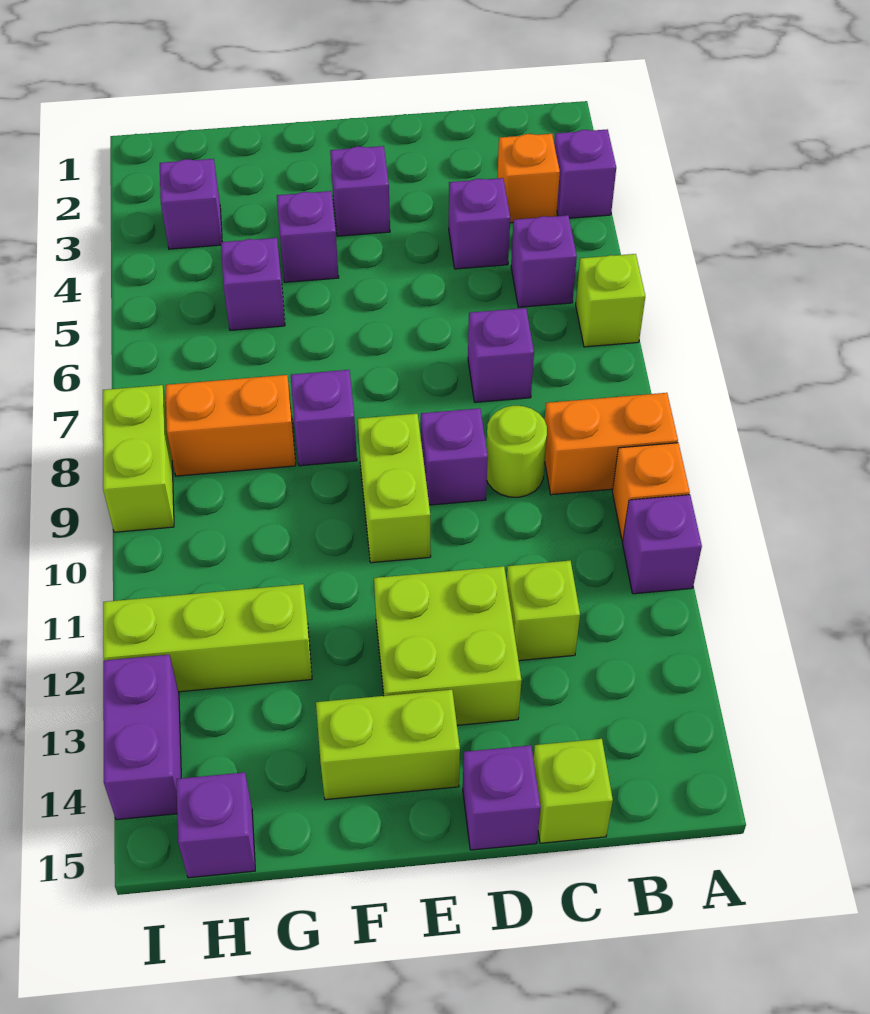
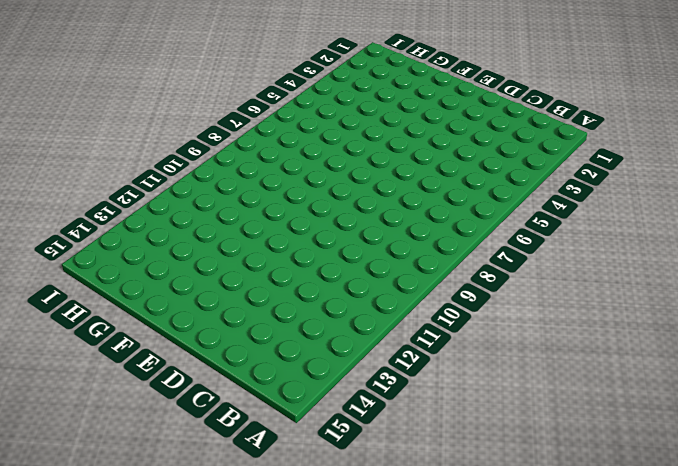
none -> purple 1x1 brick [554,129,616,218]
none -> lime 1x1 brick [576,254,645,347]
none -> orange 1x2 brick [545,393,678,495]

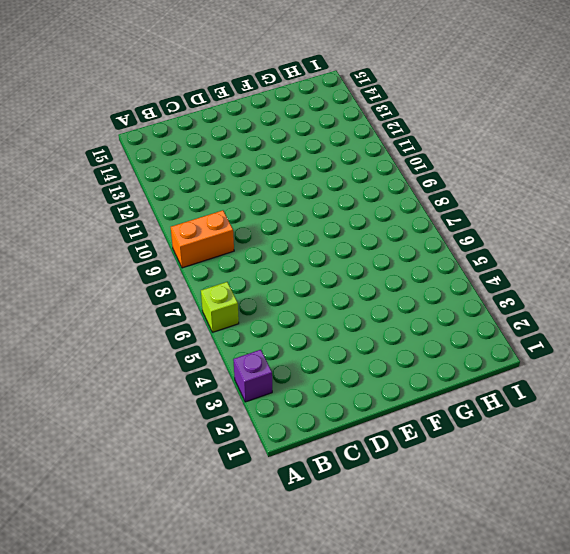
none -> orange 1x1 brick [612,443,690,541]
none -> purple 1x1 brick [622,495,702,594]
none -> orange 1x1 brick [497,134,560,223]

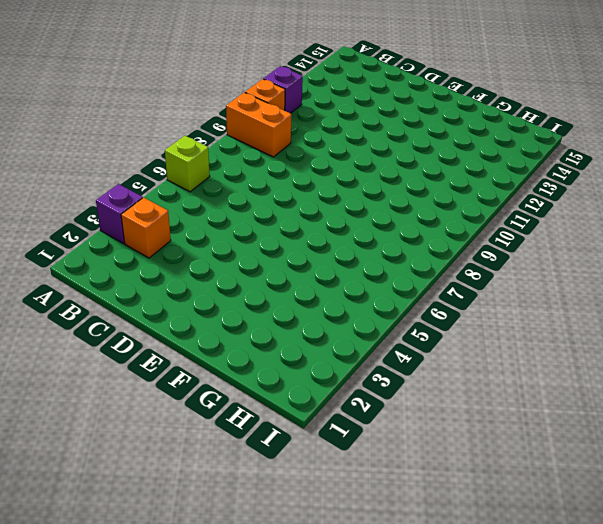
none -> purple 1x1 brick [511,215,577,307]
none -> purple 1x1 brick [449,178,510,269]
none -> purple 1x1 brick [468,308,534,402]

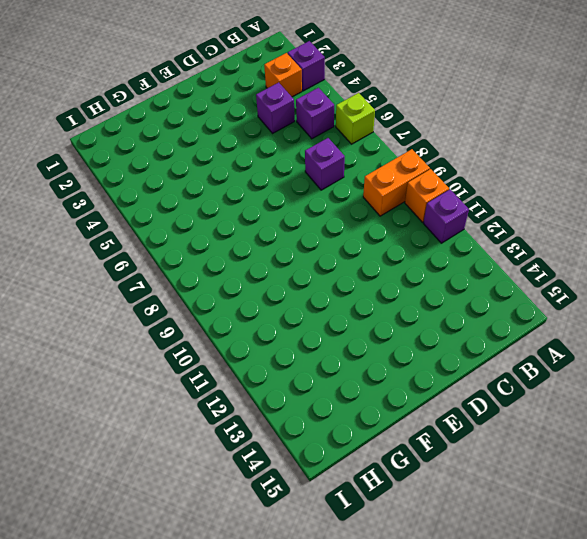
none -> lime 1x1 round brick [486,406,547,497]
none -> lime 1x1 brick [507,561,580,661]
none -> lime 1x1 brick [533,739,613,843]

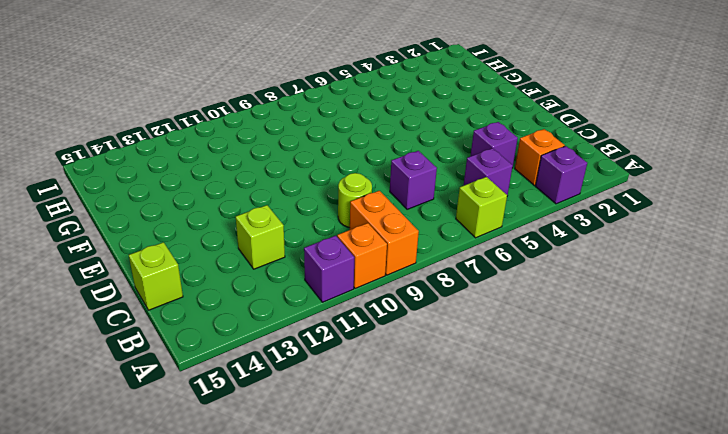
none -> purple 1x1 brick [421,408,488,505]
none -> lime 2x2 brick [374,566,521,725]
none -> purple 1x1 brick [463,745,541,850]

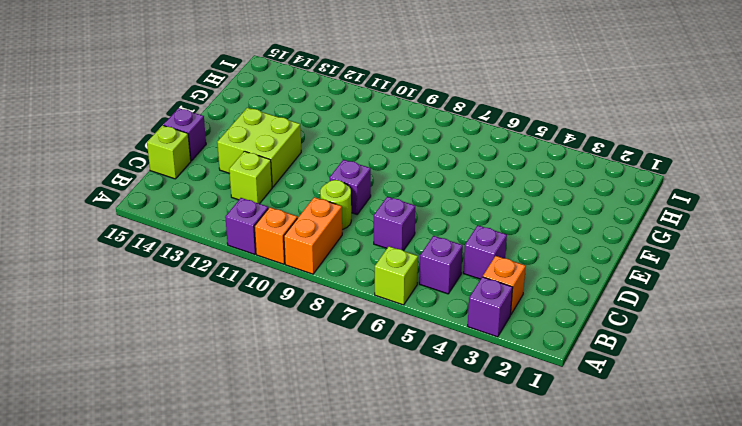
none -> purple 1x1 brick [330,146,390,236]
none -> lime 1x2 brick [358,414,431,563]
none -> lime 1x2 brick [316,690,460,800]

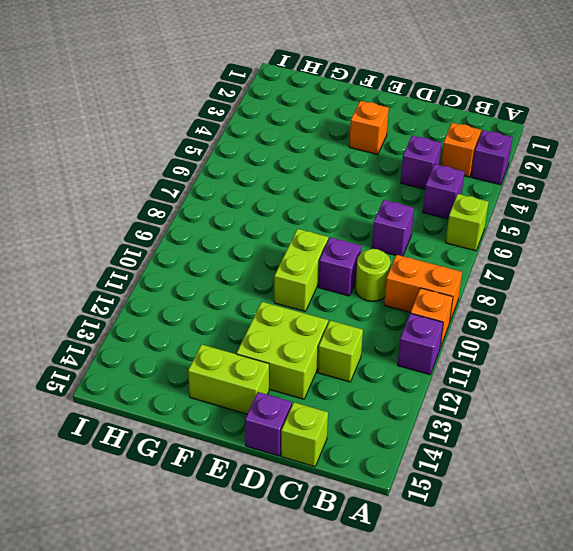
orange 1x1 brick [349,101,389,154] -> purple 1x1 brick [330,146,390,236]
none -> purple 1x1 brick [277,191,339,282]
none -> purple 1x1 brick [291,370,357,466]
none -> purple 1x1 brick [221,238,285,330]

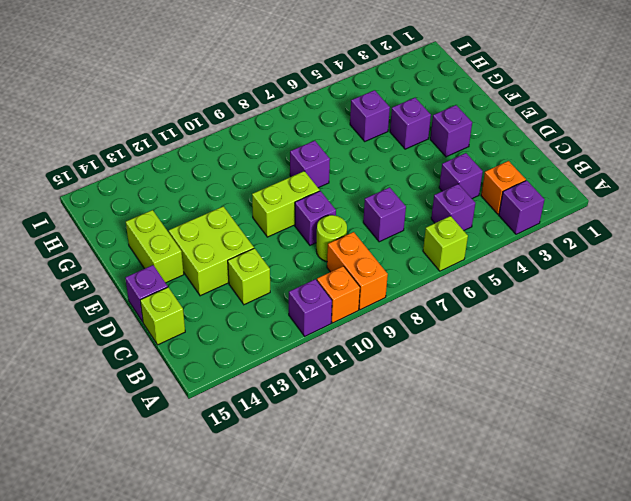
none -> orange 1x2 brick [166,375,296,476]
none -> lime 1x3 brick [103,584,312,692]
none -> purple 1x1 brick [160,159,222,249]

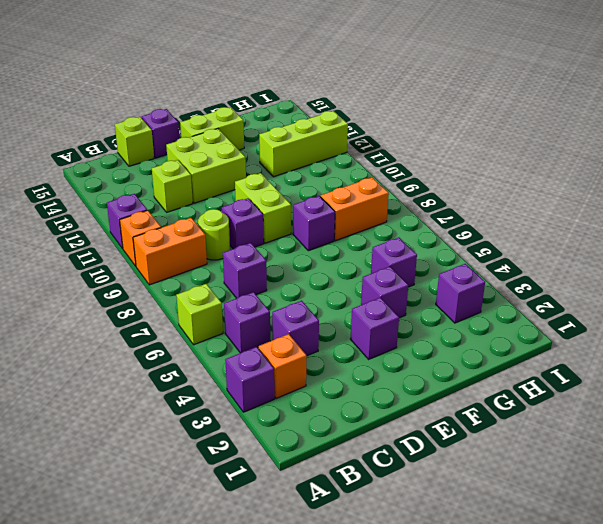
none -> purple 1x1 brick [176,772,255,878]
none -> lime 1x2 brick [103,385,174,532]
none -> purple 1x2 brick [103,655,181,820]

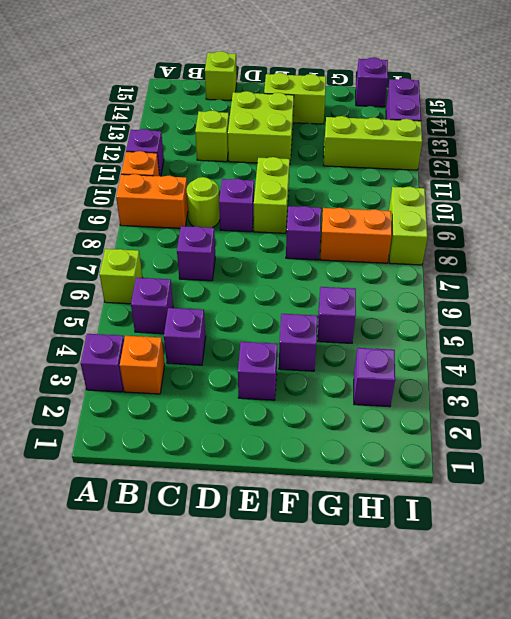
none -> purple 1x1 brick [463,745,541,850]

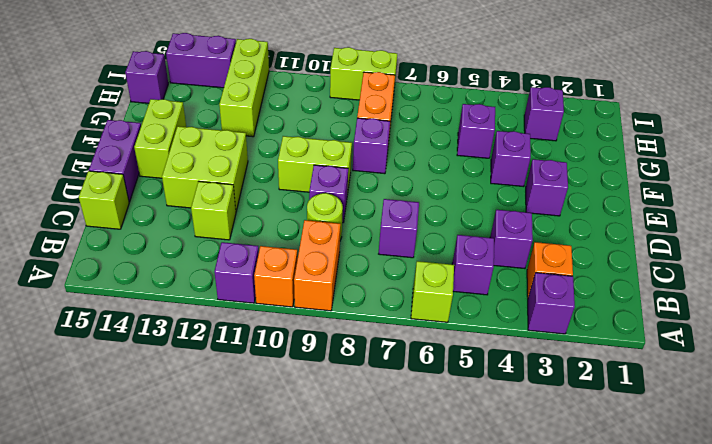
purple 1x2 brick [89,120,141,202] -> purple 1x1 brick [463,745,541,850]

